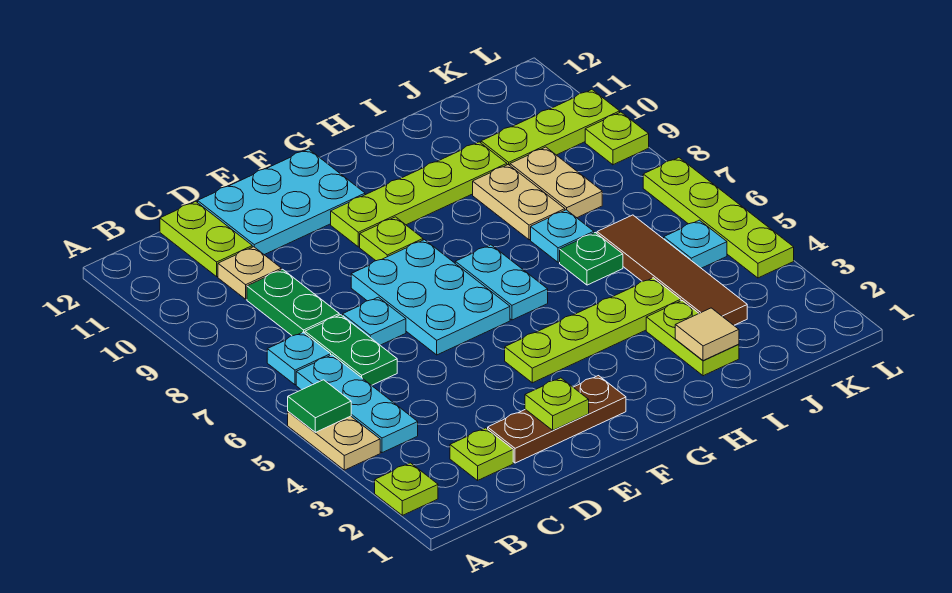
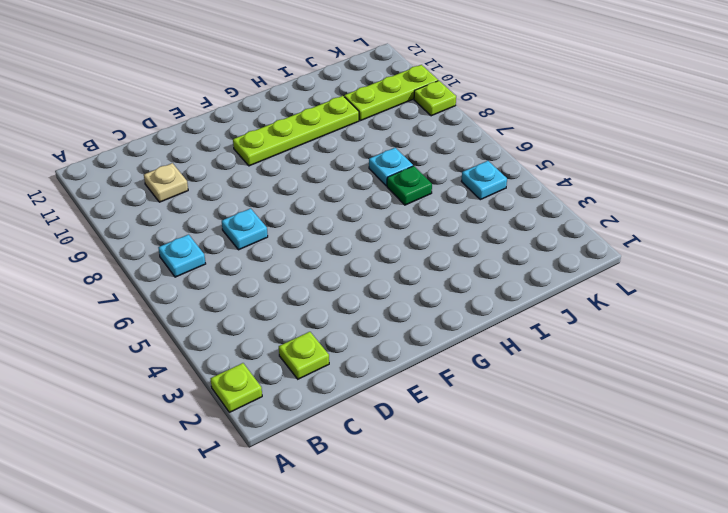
none -> tan 1x2 plate [288,412,380,470]
none -> cyan 1x3 plate [296,355,418,453]
none -> green 1x2 plate [305,315,397,385]
none -> green 1x2 plate [247,269,339,336]

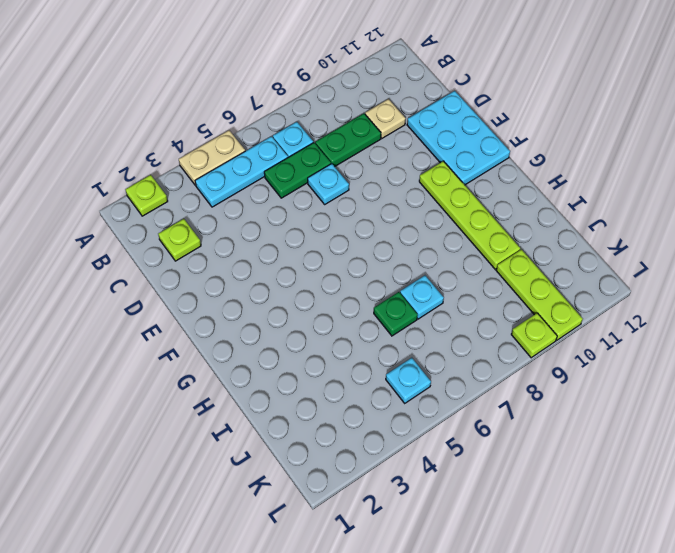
none -> lime 1x2 plate [160,201,252,277]
none -> brown 1x3 plate [488,376,626,463]
none -> cyan 2x3 plate [351,240,510,355]
none -> lime 1x4 plate [505,278,681,383]

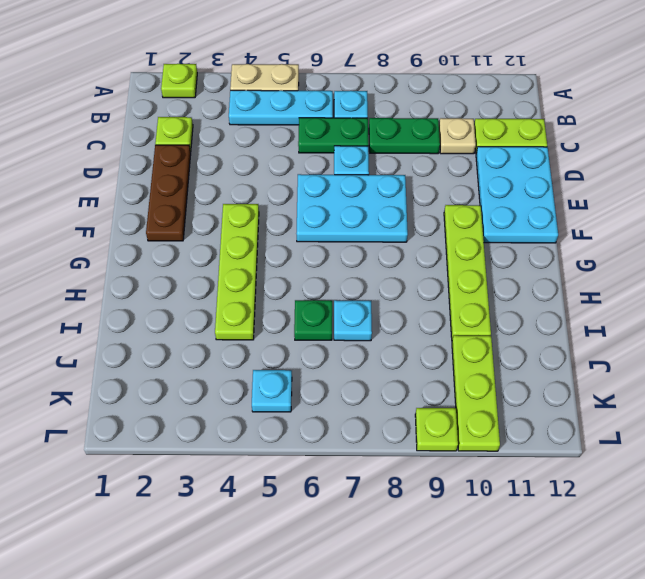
none -> lime 1x1 plate [360,217,423,261]
none -> cyan 1x2 plate [455,245,548,320]
none -> lime 1x2 plate [646,301,739,376]
none -> tan 1x2 plate [473,165,565,240]

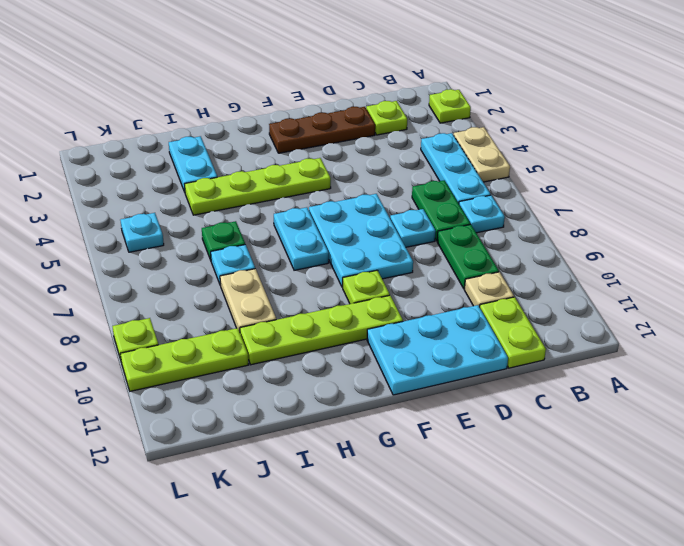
cyan 1x2 plate [169,136,217,192] -> lime 1x2 plate [646,301,739,376]
none -> brown 1x4 tile [597,215,747,325]
none -> tan 1x2 plate [510,147,602,218]
none -> lime 1x4 plate [643,158,794,278]
none -> green 1x1 tile [288,380,351,432]

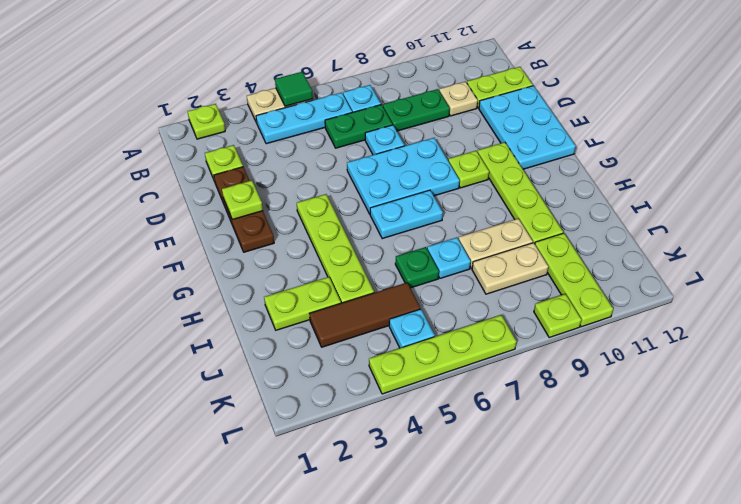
brown 1x3 tile [309,283,420,347] -> brown 1x4 tile [597,215,747,325]
none -> tan 1x1 tile [675,308,739,361]

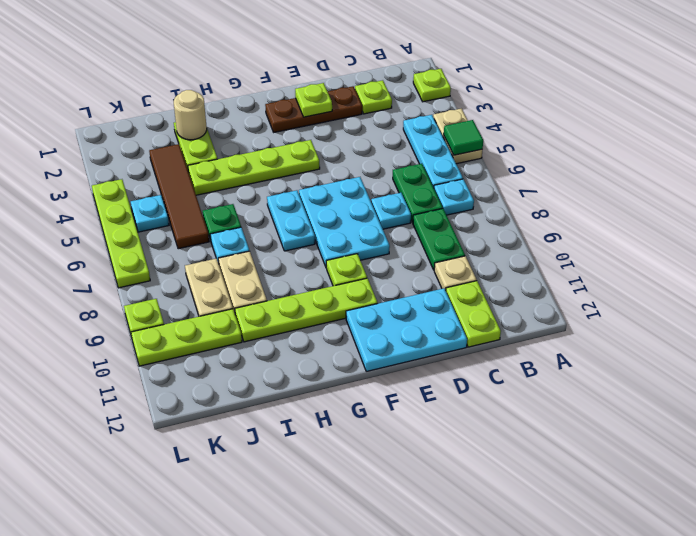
tan 1x1 round brick [174,90,207,140] -> tan 1x1 tile [675,308,739,361]

